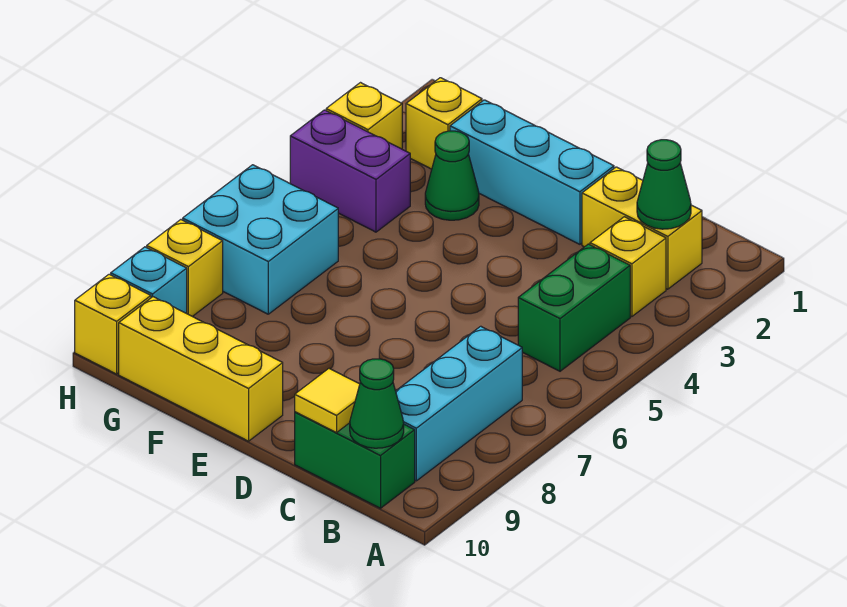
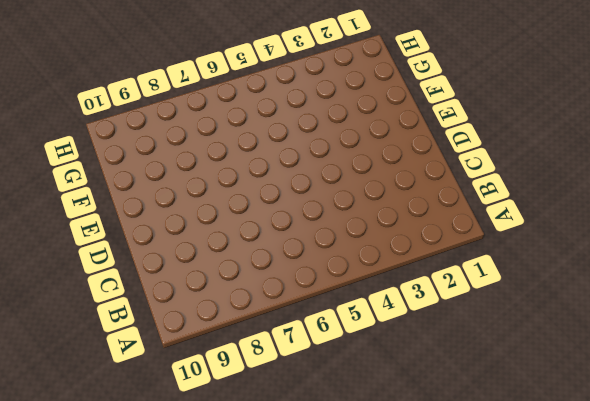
none -> yellow 1x2 brick [582,167,702,289]
none -> yellow 1x1 brick [590,217,666,317]
none -> green 1x2 brick [518,244,630,371]

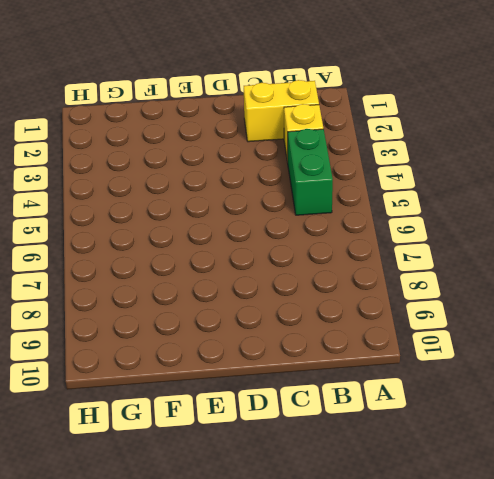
none -> cyan 1x3 brick [396,326,522,481]
none -> green 1x2 brick [295,412,415,508]
none -> cyan 1x3 brick [450,100,614,244]

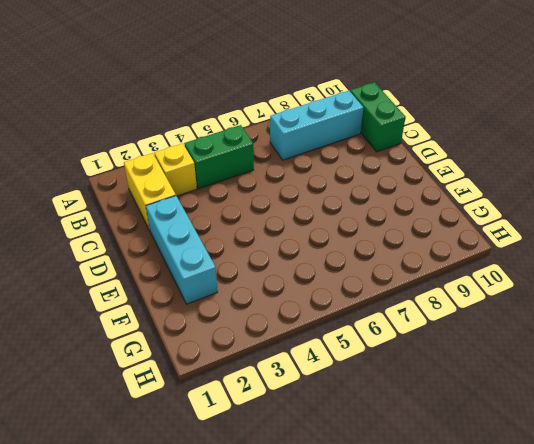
none -> yellow 1x3 brick [119,297,283,441]
none -> green 1x1 cone [425,131,479,220]
none -> yellow 1x1 brick [406,78,482,169]

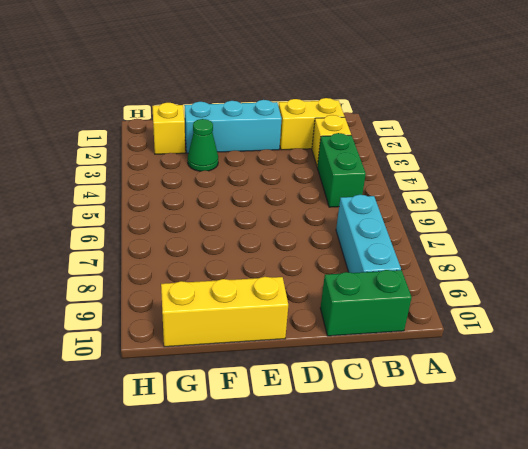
none -> purple 1x2 brick [290,110,410,232]
none -> cyan 2x2 brick [183,165,338,314]
none -> yellow 1x1 brick [326,83,402,149]

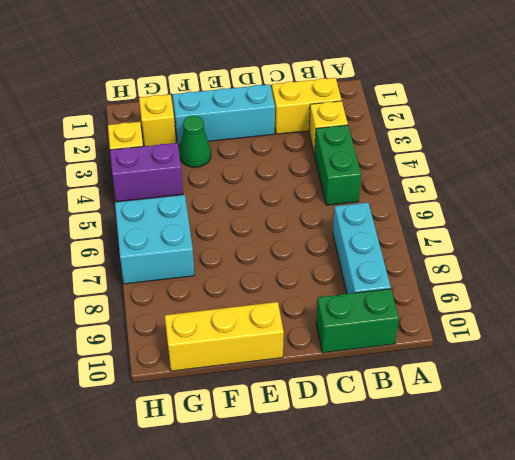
none -> yellow 1x1 brick [147,220,223,316]
none -> cyan 1x1 brick [111,247,187,313]
none -> yellow 1x1 brick [75,274,151,374]

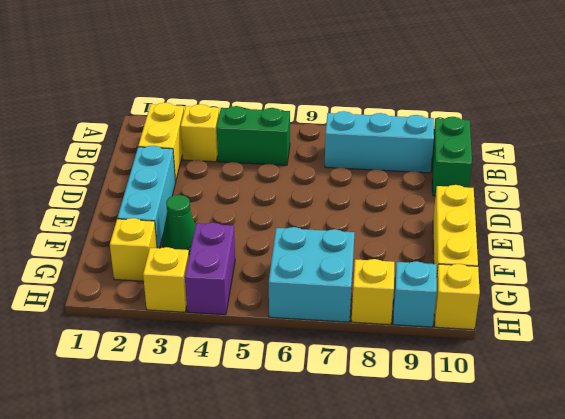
none -> green 1x1 cone [637,140,691,229]
none -> green 1x1 cone [350,359,404,448]
none -> yellow 1x1 tile [295,369,360,433]

